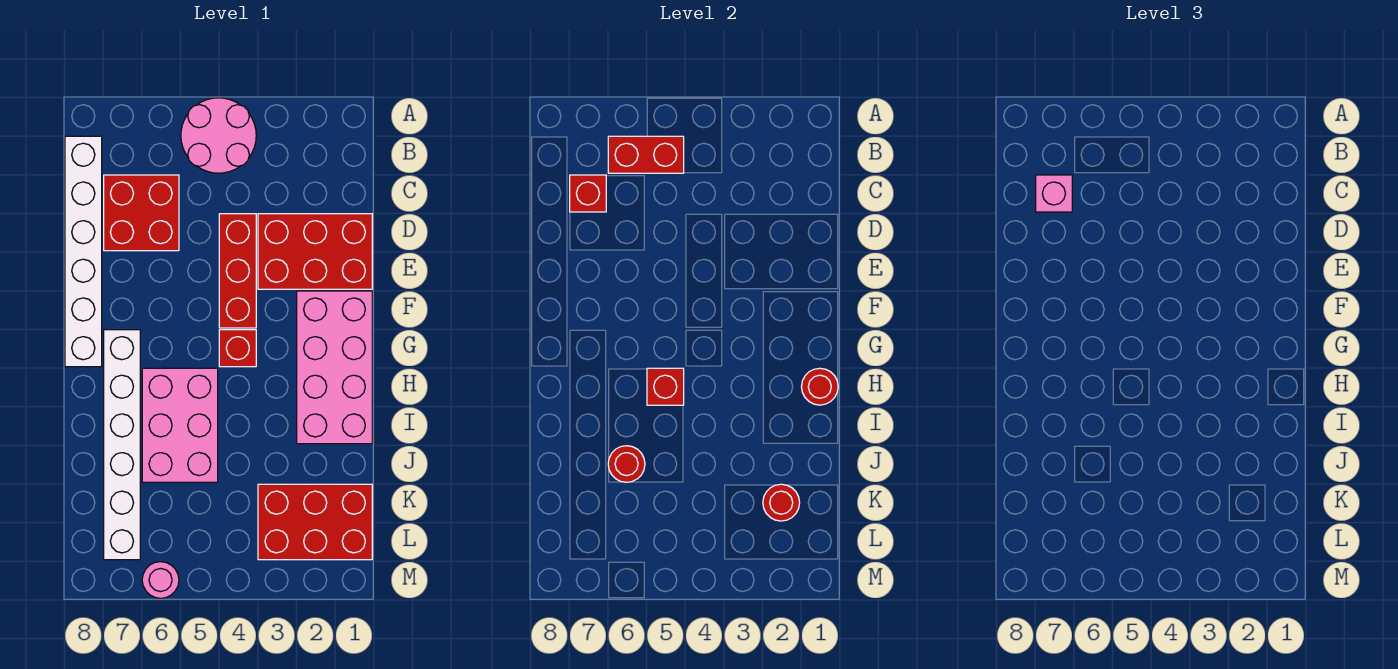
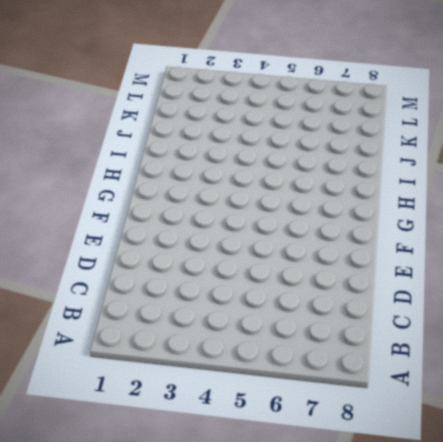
none -> pink 2x2 round brick [181,98,256,173]
none -> white 1x6 brick [65,136,102,367]
none -> red 2x2 brick [104,175,179,251]

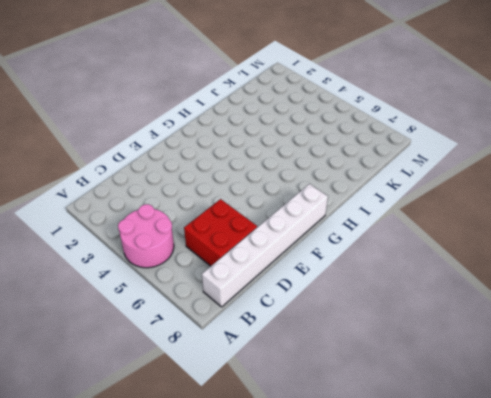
none -> red 2x3 brick [258,214,372,289]
none -> red 1x3 brick [219,214,256,328]
none -> pink 2x4 brick [297,291,372,444]

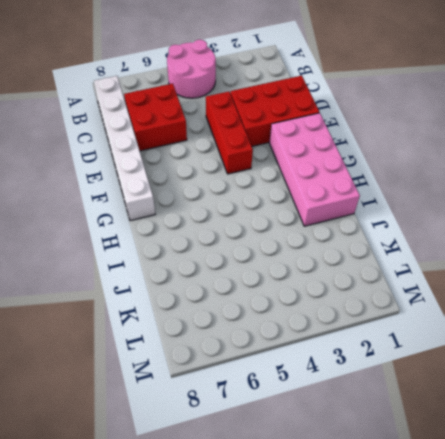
none -> red 1x1 brick [219,330,256,367]
none -> white 1x6 brick [104,330,140,560]
none -> pink 2x3 brick [142,368,218,482]

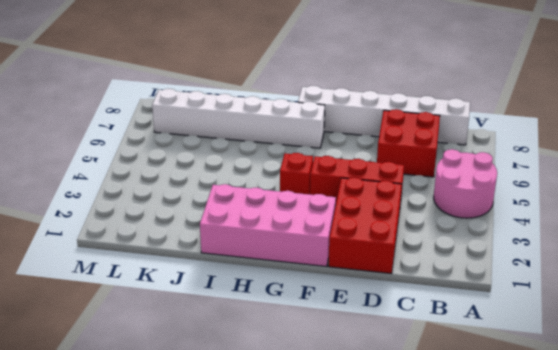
none -> pink 2x3 brick [142,368,218,482]
none -> red 2x3 brick [258,484,372,560]
none -> pink 1x1 round brick [142,562,179,598]

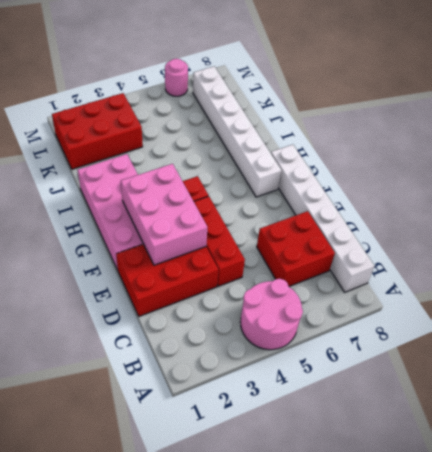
pink 2x3 brick [121,164,207,265] -> pink 2x3 brick moved to [142,368,218,482]
none -> red 1x2 brick [608,136,684,173]
none -> red 1x1 brick [570,175,606,212]
none -> red 1x1 round brick [801,368,838,405]

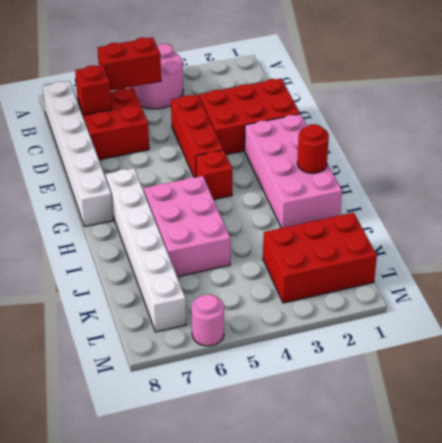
none -> red 1x1 brick [647,368,684,405]
none -> red 1x1 round brick [608,446,645,482]
none -> red 1x1 round brick [763,484,800,521]

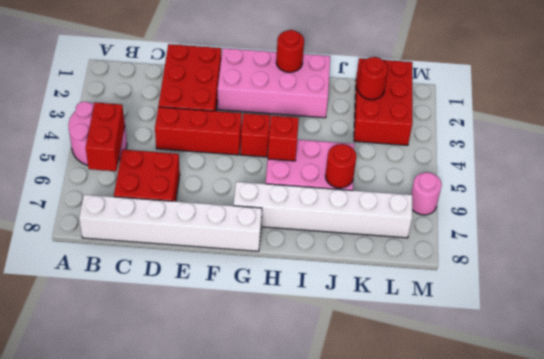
none -> red 1x1 brick [570,175,606,212]
none -> pink 1x1 brick [1036,175,1072,212]

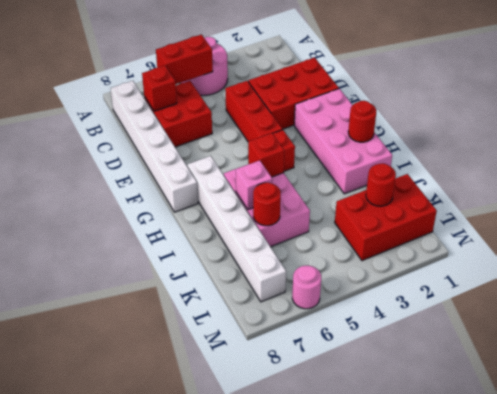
pink 1x1 brick [236,160,272,210] -> pink 1x1 brick moved to [1036,175,1072,212]

